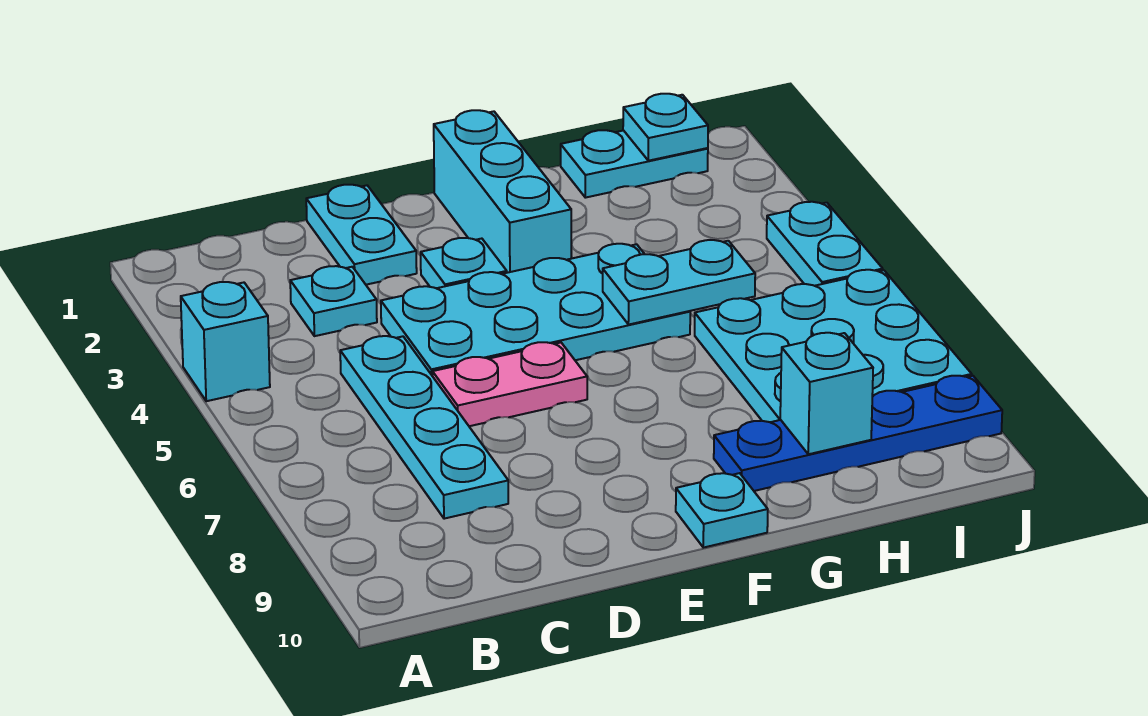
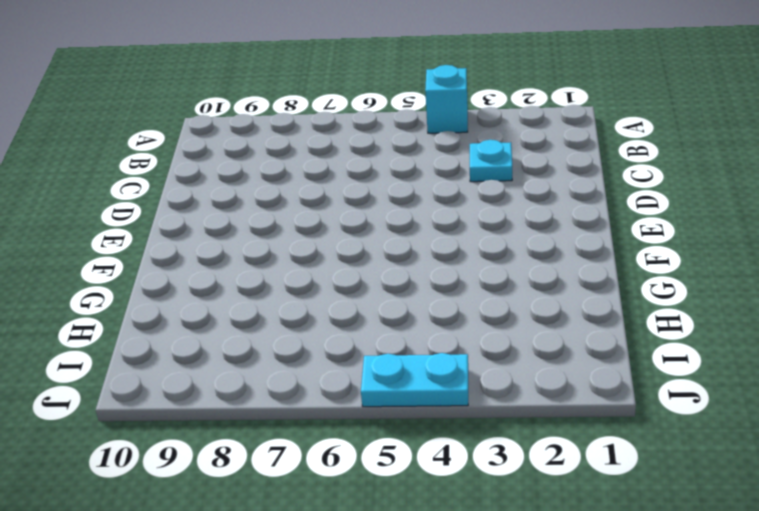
none -> cyan 1x4 plate [340,336,508,519]
none -> cyan 1x2 plate [306,185,417,285]
none -> cyan 2x4 plate [381,244,690,376]

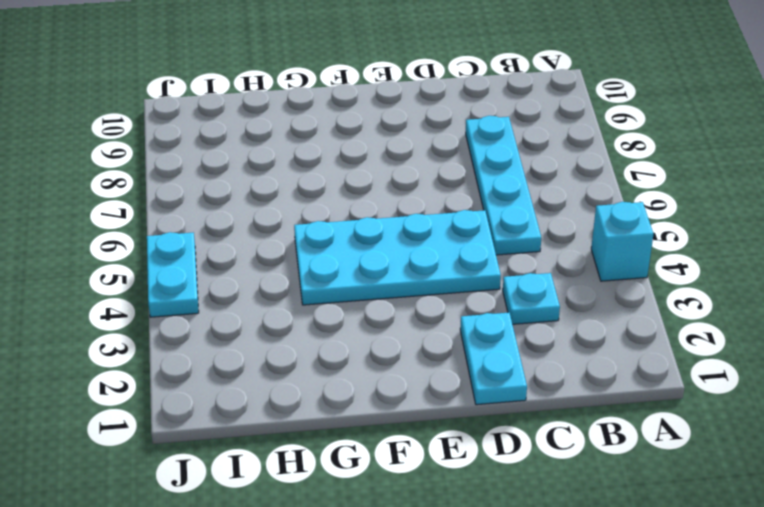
none -> pink 1x2 plate [432,342,587,426]
none -> cyan 1x1 plate [421,238,507,288]
none -> cyan 1x3 brick [434,110,571,273]

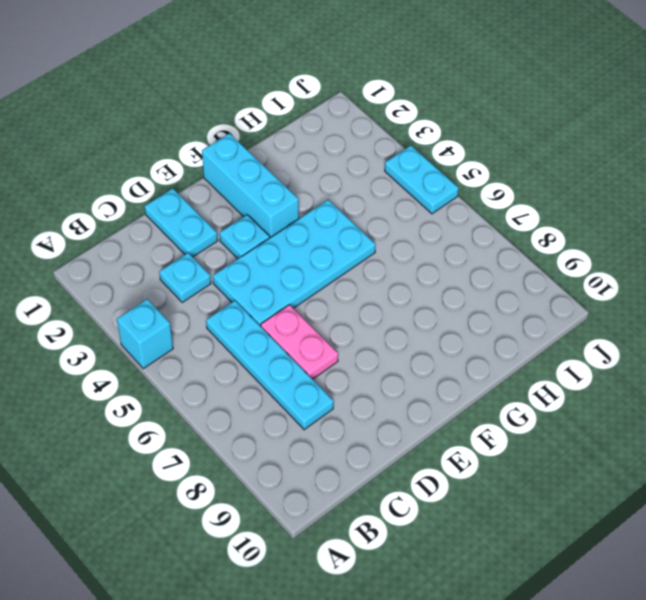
pink 1x2 plate [261,305,338,379] -> pink 1x2 plate turned to [432,342,587,426]
none -> cyan 1x1 plate [676,473,768,548]
none -> blue 1x4 plate [714,376,1002,491]
none -> cyan 1x2 plate [561,130,708,198]

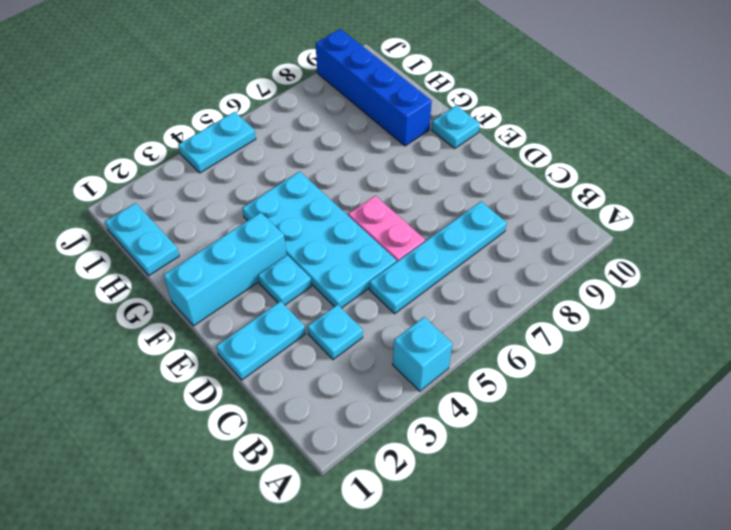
blue 1x4 brick [316,29,432,146] -> blue 1x4 plate [714,376,1002,491]
none -> cyan 3x3 plate [695,270,972,422]
none -> cyan 1x2 plate [603,240,755,325]
none -> cyan 1x1 brick [780,333,873,454]

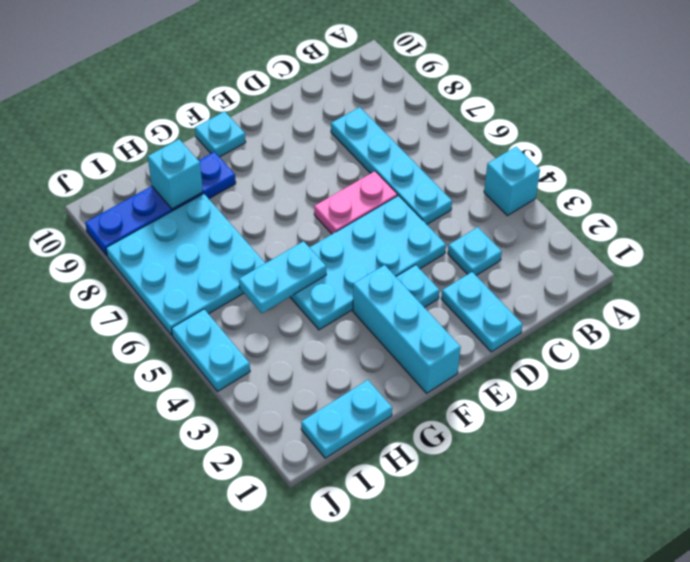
none -> cyan 1x1 plate [623,94,708,161]

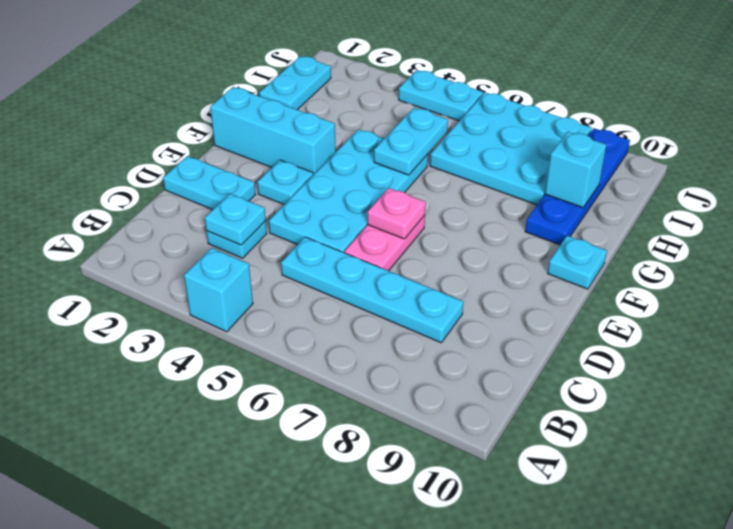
cyan 1x1 plate [205,194,266,245] -> cyan 1x1 plate moved to [623,94,708,161]
pink 1x1 plate [368,188,426,239] -> none

